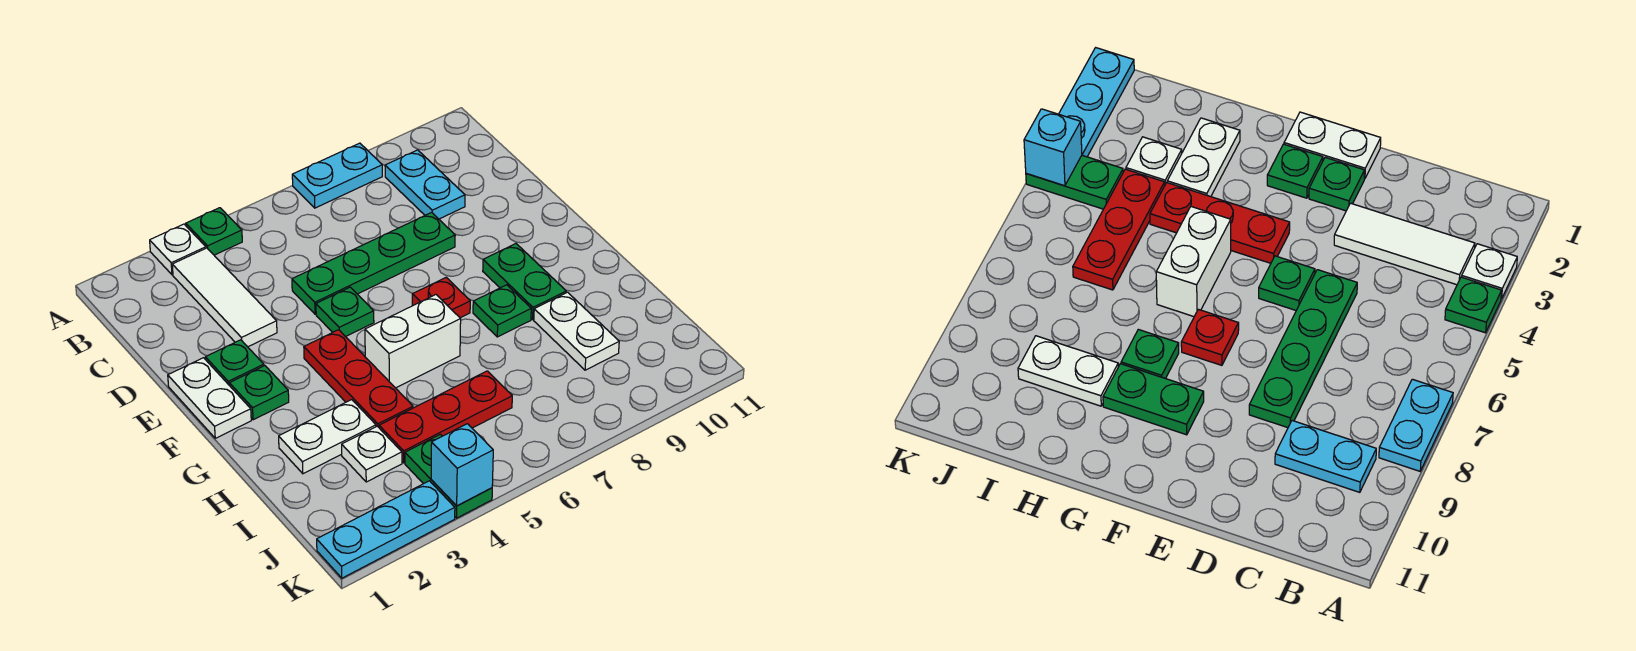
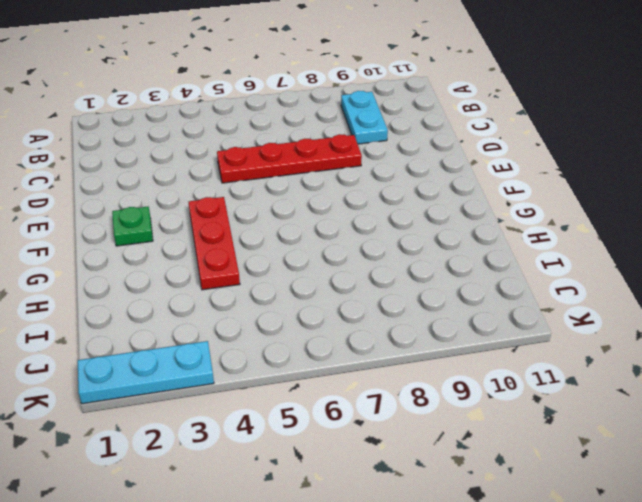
red 1x4 plate [217,134,362,183] -> green 1x4 plate [292,212,455,314]
none -> white 1x1 plate [150,224,206,275]
none -> green 1x1 plate [186,208,242,255]
none -> cyan 1x2 plate [292,143,382,208]

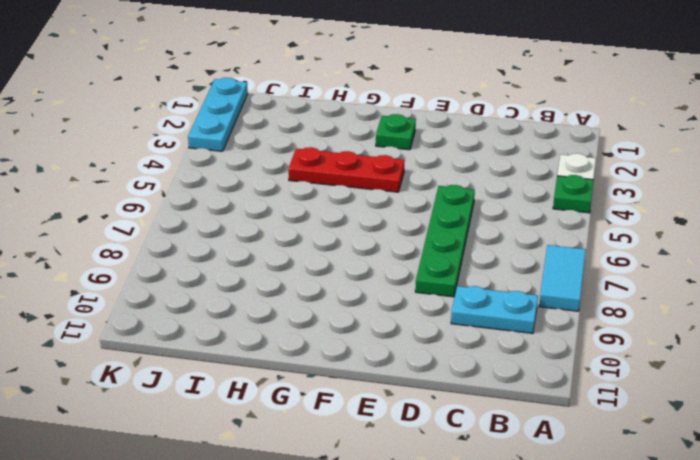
cyan 1x2 tile [539,245,586,311] -> cyan 1x2 plate [292,143,382,208]
none -> white 1x3 tile [172,248,277,347]
none -> white 1x2 plate [168,358,251,438]
none -> green 1x1 plate [205,340,264,385]

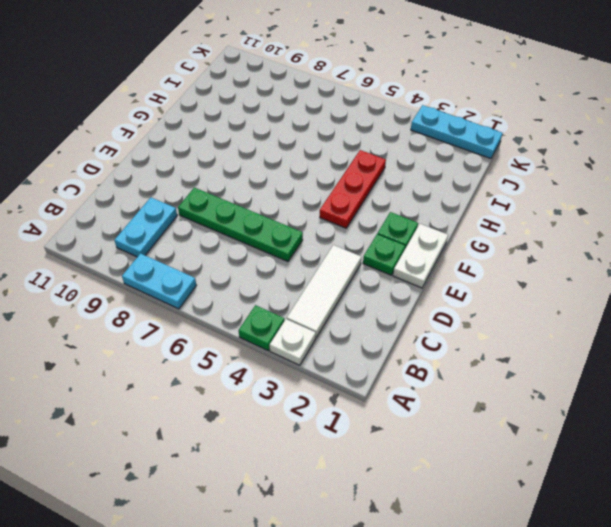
none -> green 1x1 plate [316,287,374,337]
none -> red 1x1 plate [412,278,470,318]
none -> green 1x2 plate [483,244,566,319]

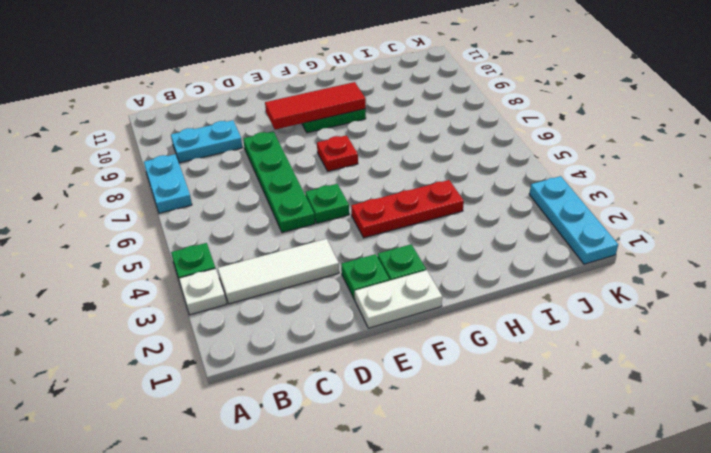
red 1x3 tile [265,82,366,130] -> none
none -> white 1x2 brick [365,295,461,388]
none -> green 1x1 plate [473,285,531,337]
none -> white 1x2 plate [279,400,376,474]

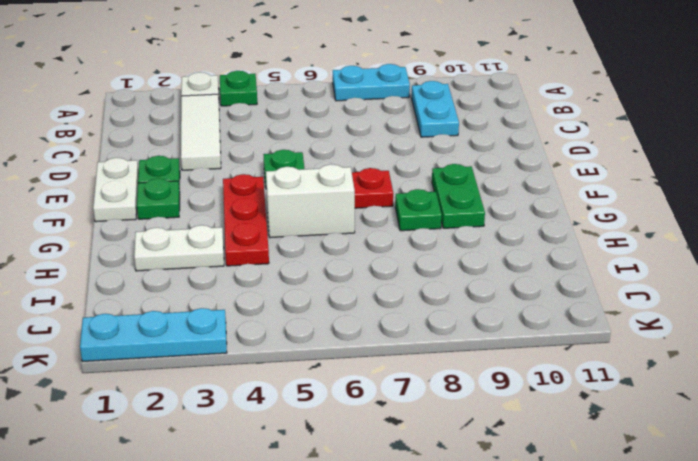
none -> green 1x4 plate [292,212,455,314]
none -> white 1x2 plate [534,292,619,370]
none -> white 1x1 plate [342,426,402,482]

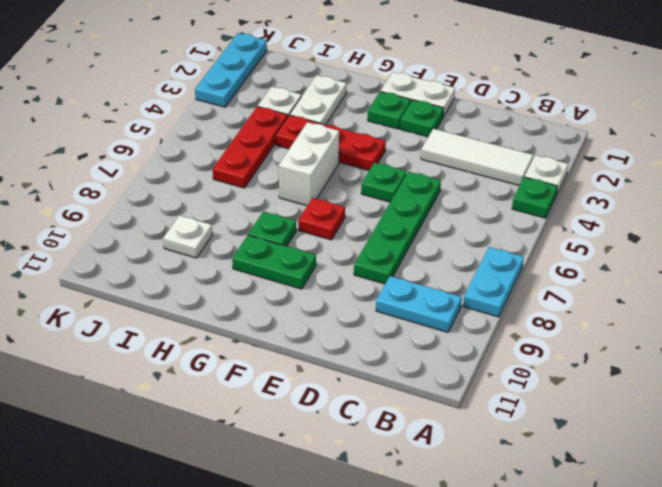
white 1x1 plate [163,215,212,258] -> white 1x2 plate [534,292,619,370]
none -> green 1x2 plate [405,434,492,518]
none -> cyan 1x1 brick [431,424,493,506]

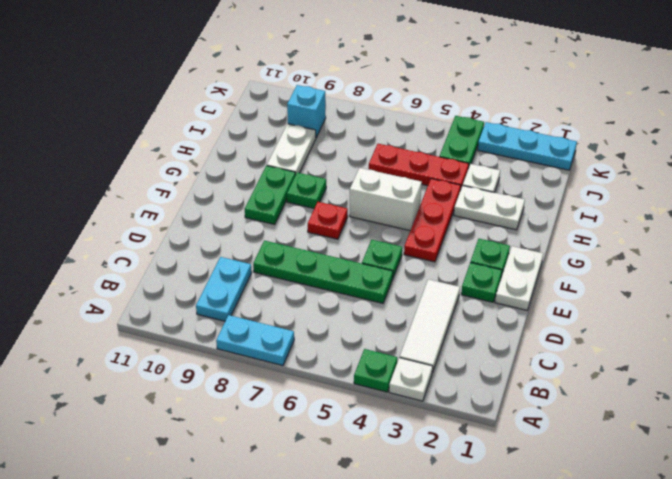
cyan 1x1 brick [287,85,326,137] -> cyan 1x1 brick moved to [431,424,493,506]

